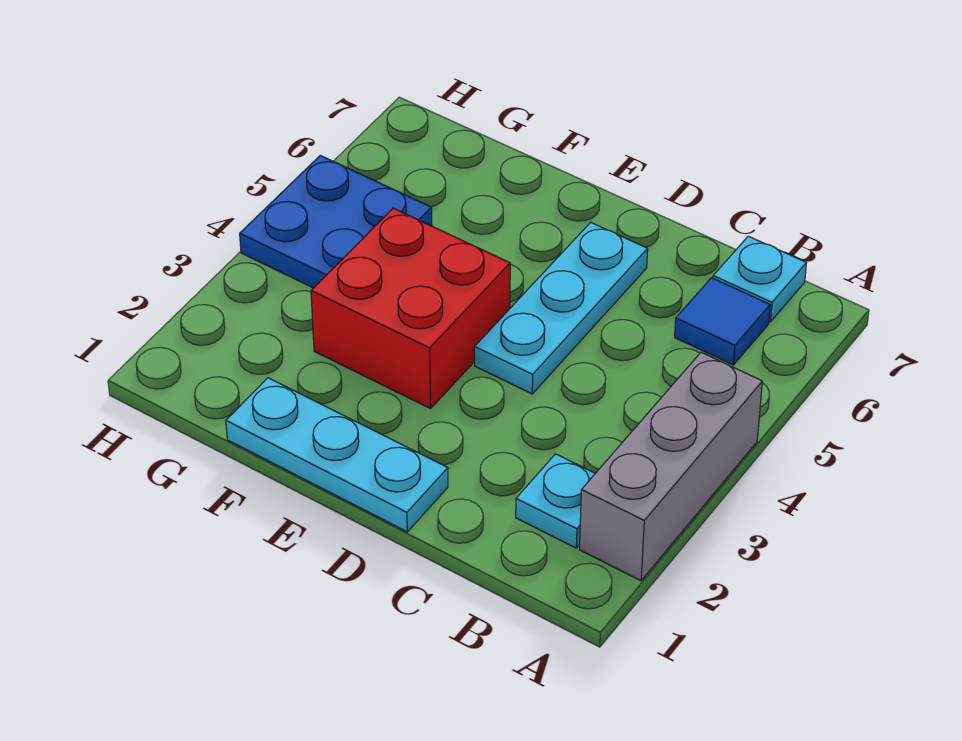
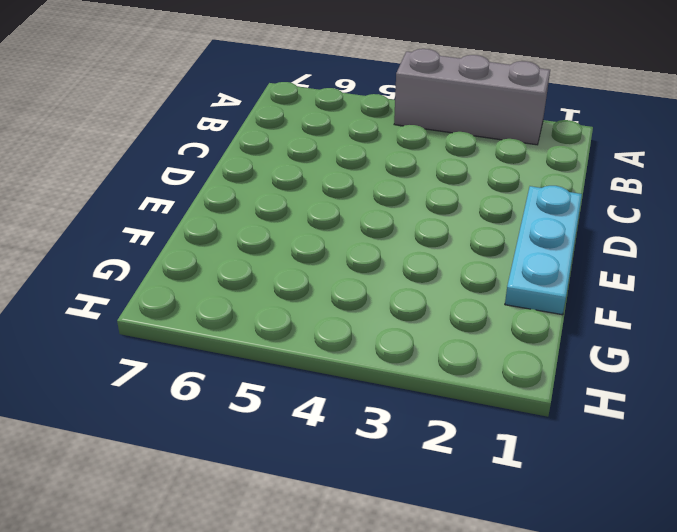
none -> cyan 1x1 plate [516,454,595,548]
none -> blue 1x1 tile [675,278,770,365]

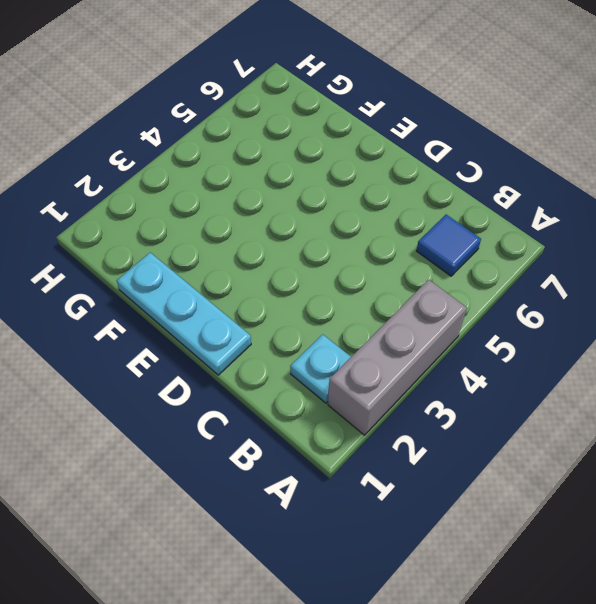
none -> cyan 1x1 plate [713,236,806,322]
none -> cyan 1x3 plate [474,222,648,394]

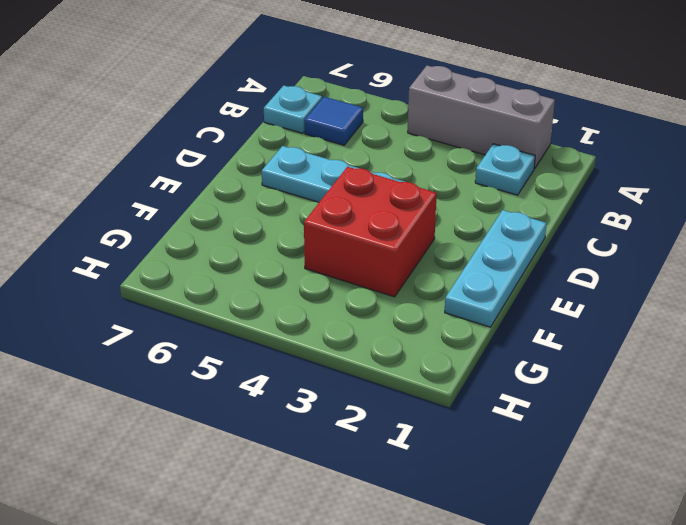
none -> blue 2x2 plate [240,155,432,288]

